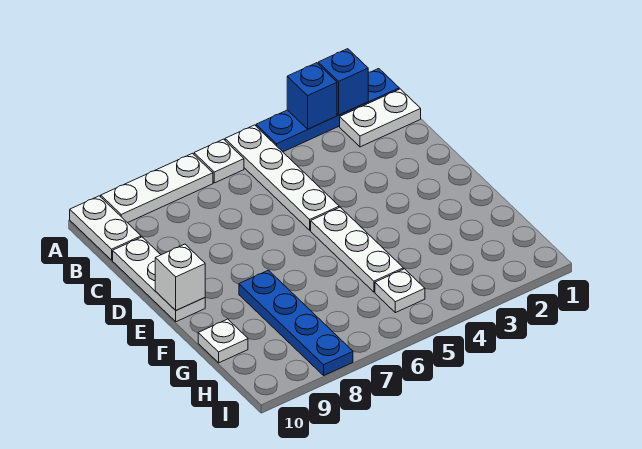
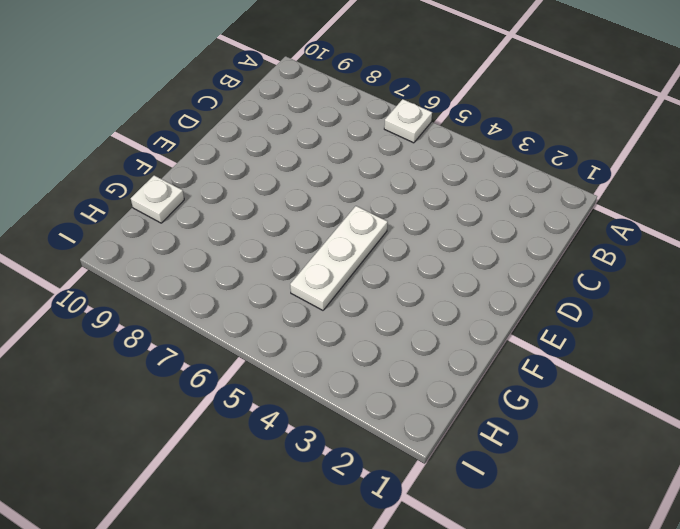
none -> blue 1x4 plate [256,69,399,152]
none -> white 1x4 plate [225,125,339,230]
none -> white 1x3 plate [101,153,213,223]

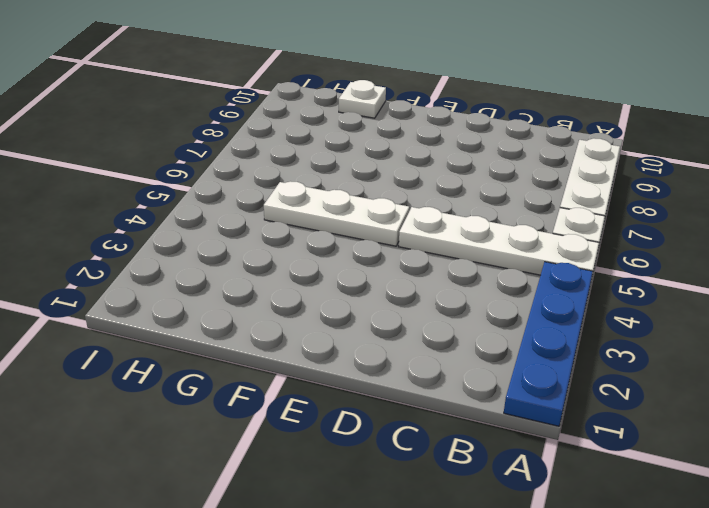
none -> white 1x2 plate [70,196,141,260]
none -> white 1x2 plate [340,89,421,147]
none -> white 1x3 plate [113,237,205,322]

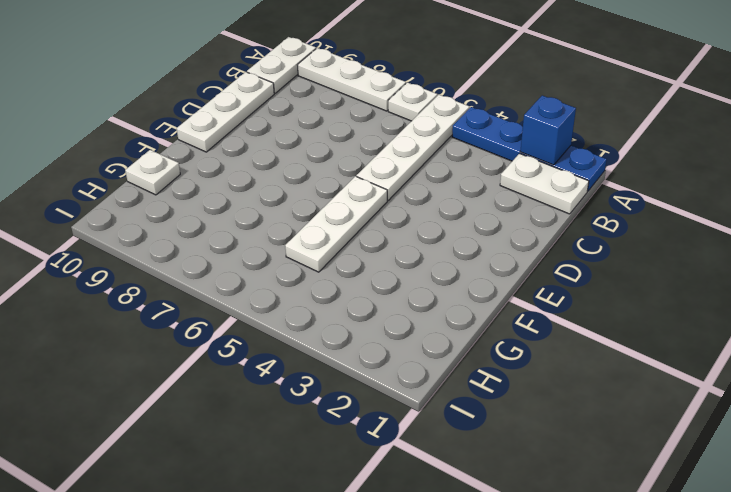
none -> blue 1x4 plate [239,270,353,375]
none -> white 1x1 plate [375,269,425,313]
none -> blue 1x1 brick [287,63,337,129]

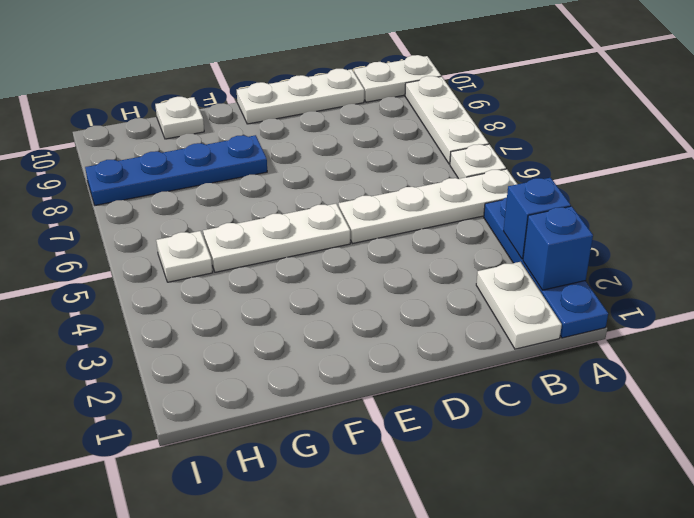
none -> white 1x1 brick [155,244,205,310]

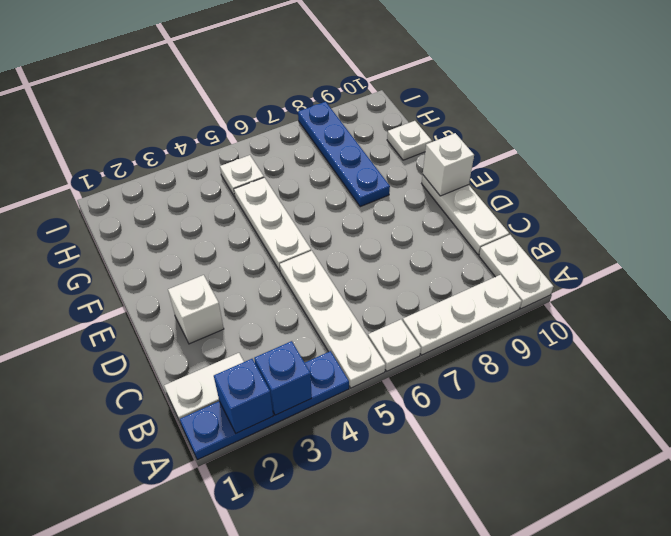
white 1x1 brick [168,275,224,344] -> none

